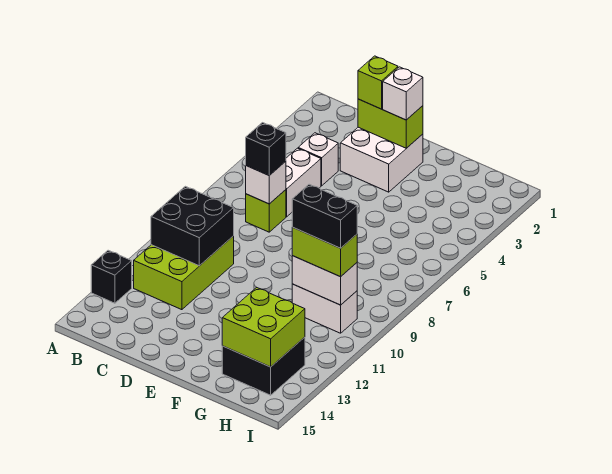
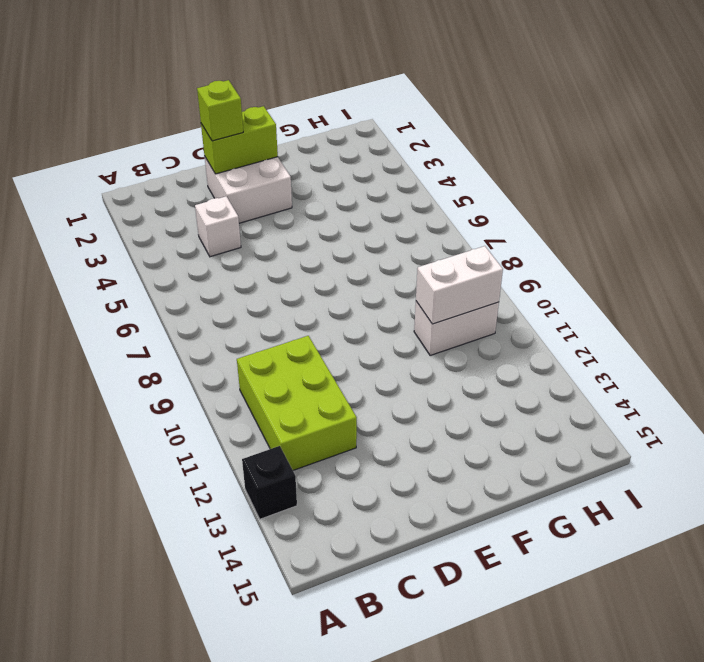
none -> white 1x2 brick [286,148,321,217]
none -> lime 1x1 brick [246,190,286,232]
none -> black 2x2 brick [222,337,305,395]

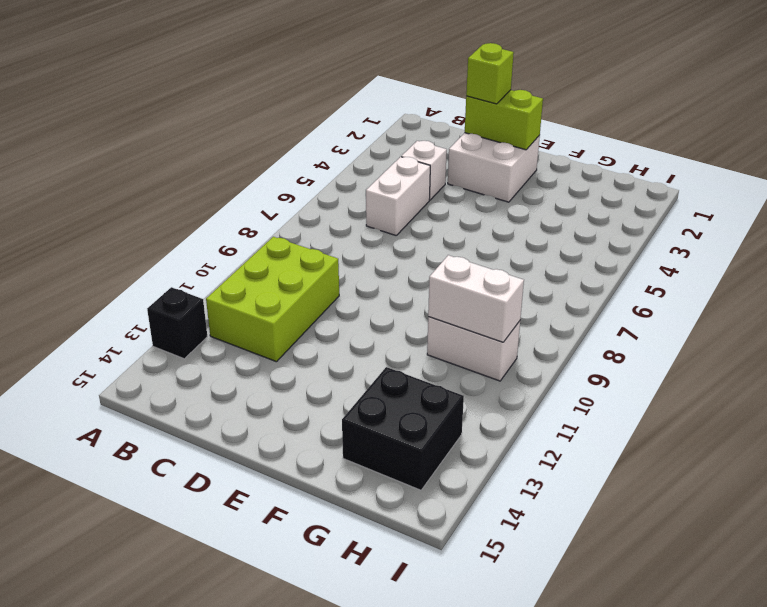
none -> lime 1x1 brick [246,190,286,232]
none -> black 2x2 brick [151,186,234,266]
none -> white 1x1 brick [246,161,286,204]

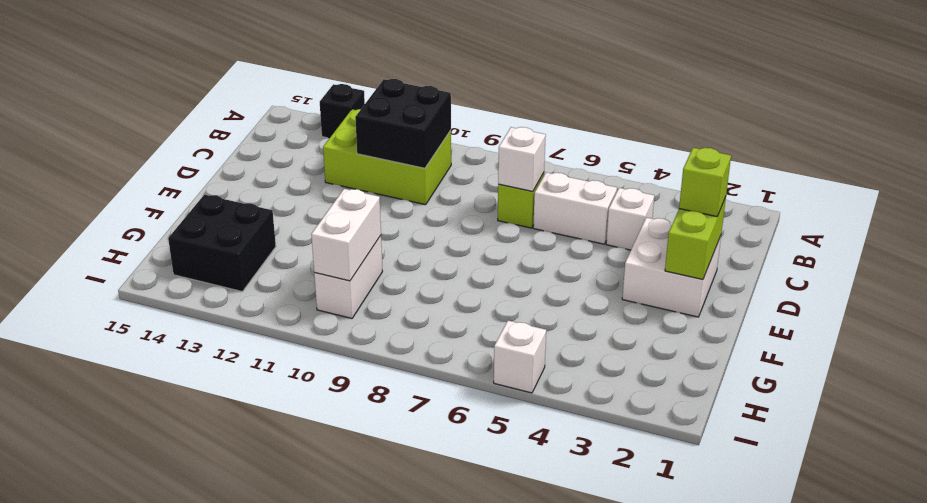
white 1x1 brick [494,321,546,393] -> white 1x1 brick moved to [383,67,423,120]
none -> lime 2x2 brick [222,287,305,367]
none -> black 1x1 brick [246,123,286,175]
none -> lime 1x2 brick [292,227,357,277]

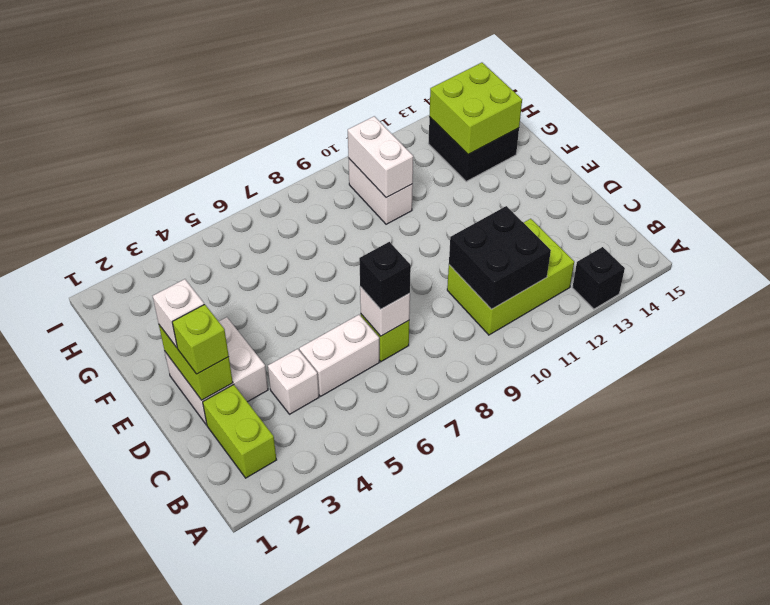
lime 1x2 brick [203,385,276,478] -> lime 1x2 brick moved to [292,227,357,277]
none -> black 1x2 brick [292,184,357,248]

